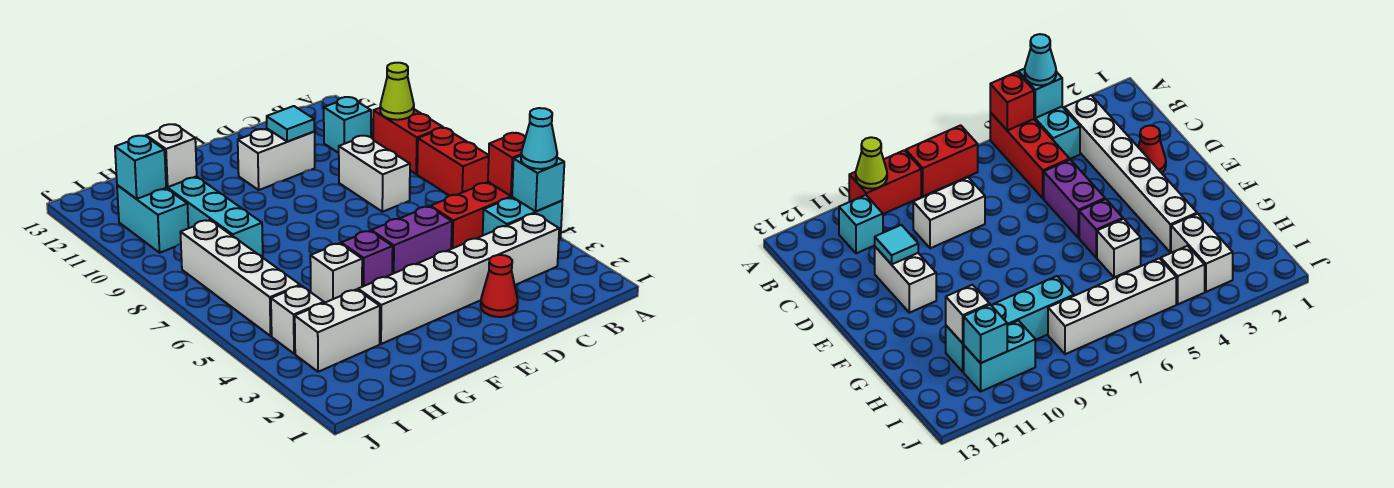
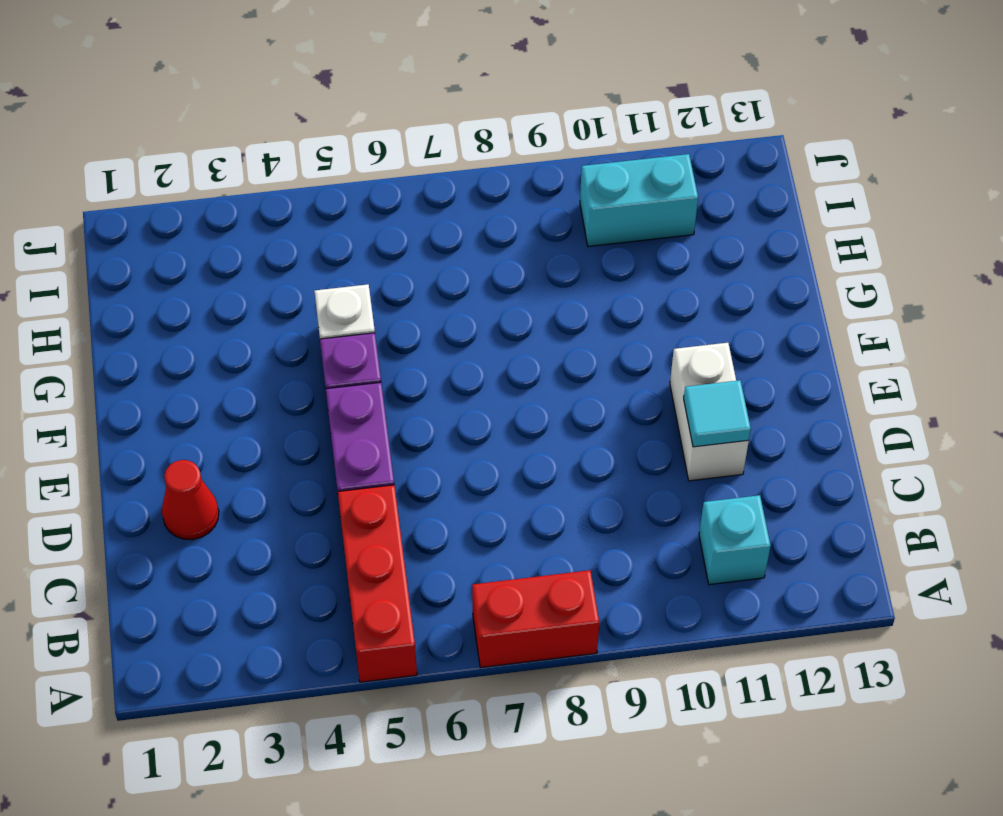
none -> cyan 1x2 brick [483,197,562,239]
none -> red 1x2 brick [373,108,443,174]
none -> white 1x6 brick [358,213,559,344]

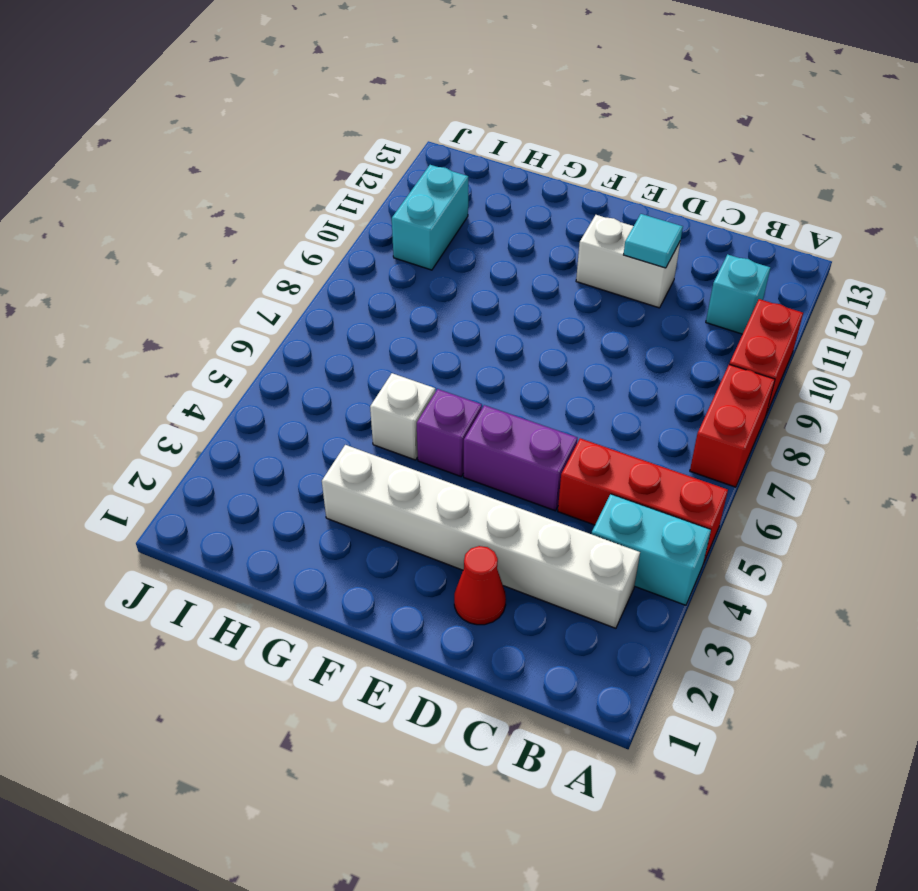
none -> white 1x2 brick [339,136,410,212]
none -> white 1x2 brick [295,289,380,372]
none -> cyan 1x4 brick [166,176,263,257]

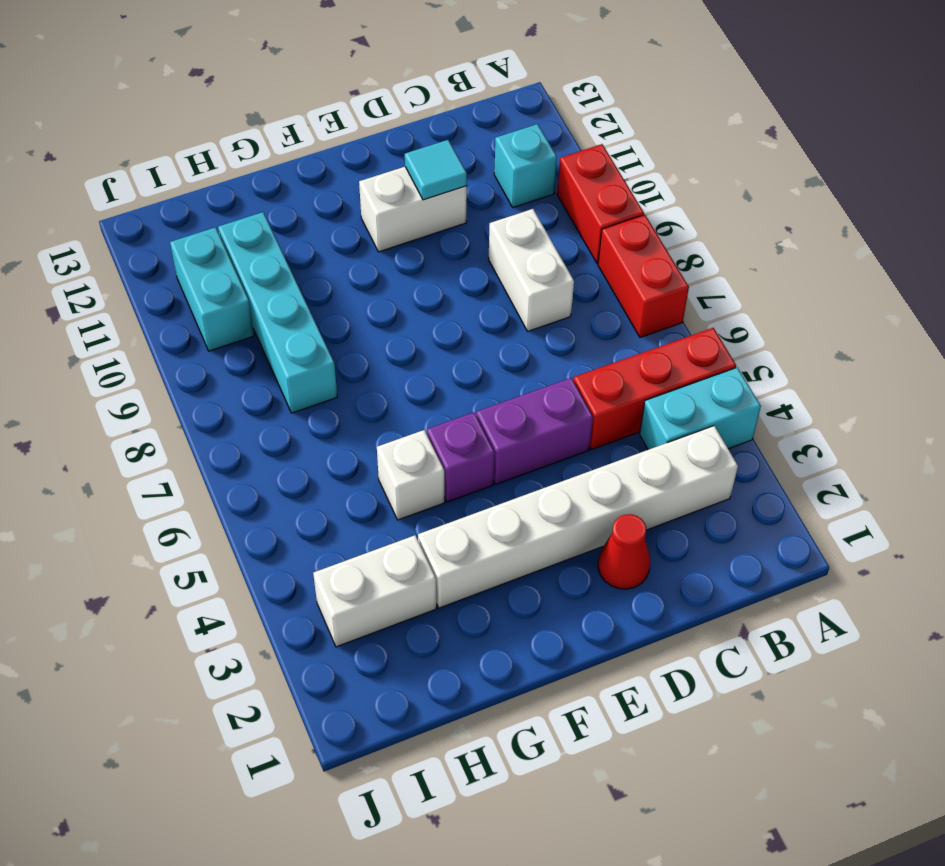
none -> white 1x1 brick [271,286,324,354]
none -> white 1x4 brick [180,220,300,336]
none -> cyan 1x1 brick [512,156,564,211]

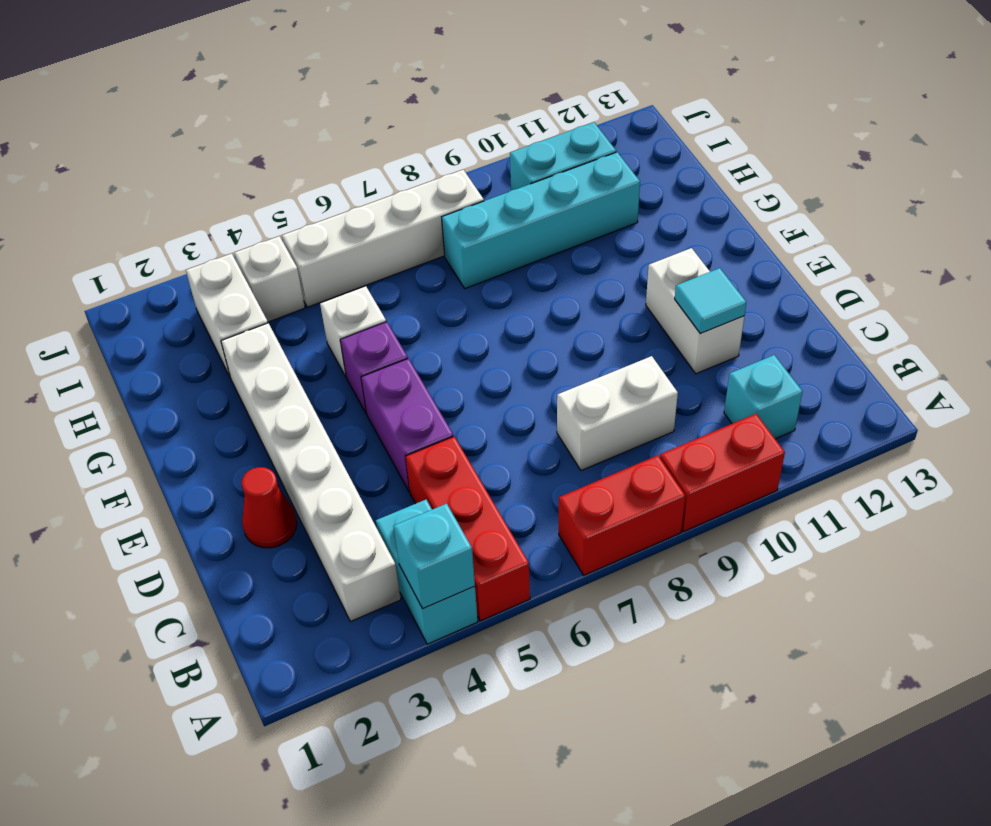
none -> red 1x1 brick [488,133,525,196]
none -> lime 1x1 cone [380,63,414,120]
none -> white 1x1 brick [146,124,197,187]

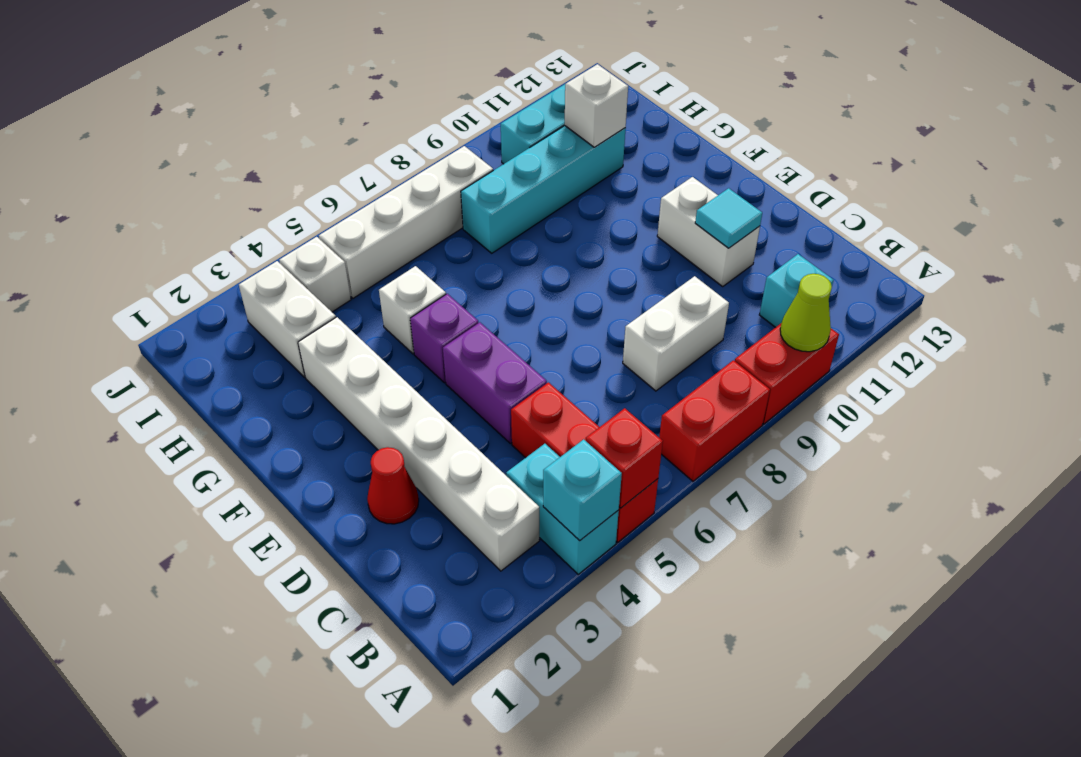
none -> cyan 1x1 brick [115,136,166,199]
none -> cyan 1x1 cone [521,108,557,169]

